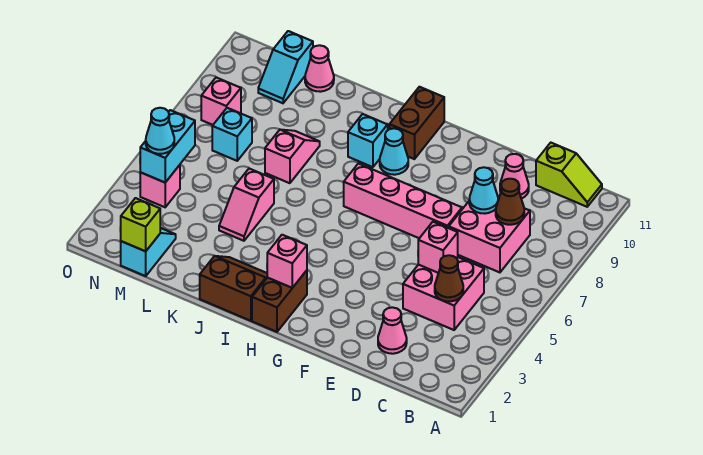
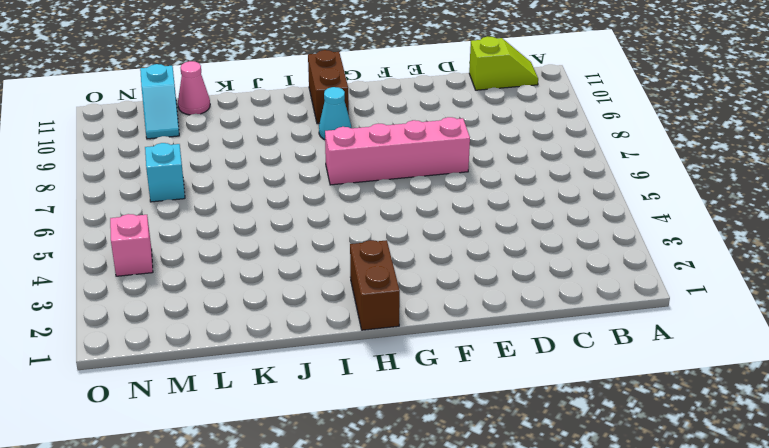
none -> pink 2x2 brick [403,257,484,330]
none -> pink 2x2 brick [449,197,530,272]
none -> pink 1x1 cone [378,307,407,354]

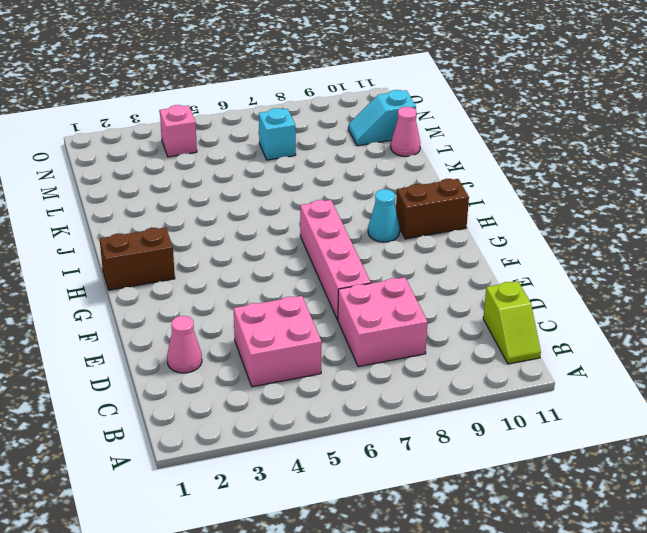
none -> pink 1x1 cone [500,154,529,199]
none -> brown 2x2 slope [200,256,268,321]
none -> cyan 1x1 brick [348,114,388,167]

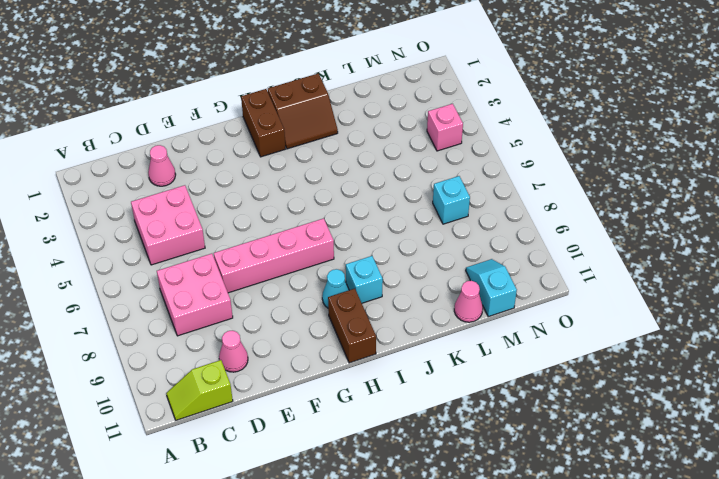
none -> pink 1x2 slope [219,169,274,241]
none -> pink 1x2 slope [265,130,320,183]
none -> cyan 1x2 slope [121,228,176,276]

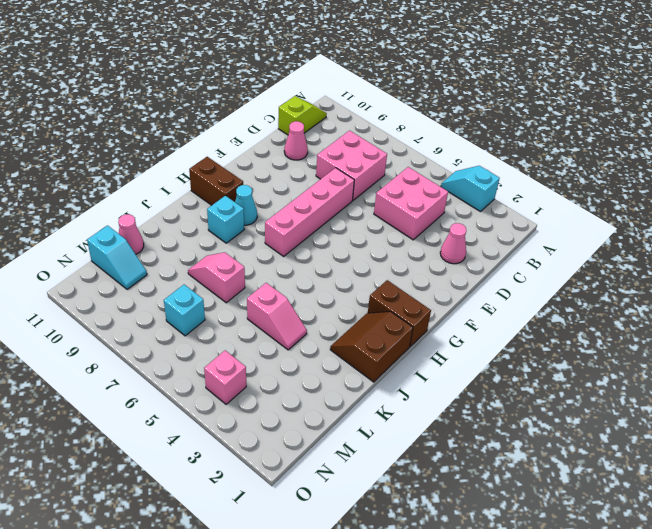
cyan 1x2 slope [441,166,500,212] -> cyan 1x2 slope moved to [121,228,176,276]
none -> pink 1x1 brick [201,77,241,125]
none -> brown 1x1 cone [435,255,463,301]
none -> brown 1x1 cone [496,179,524,225]

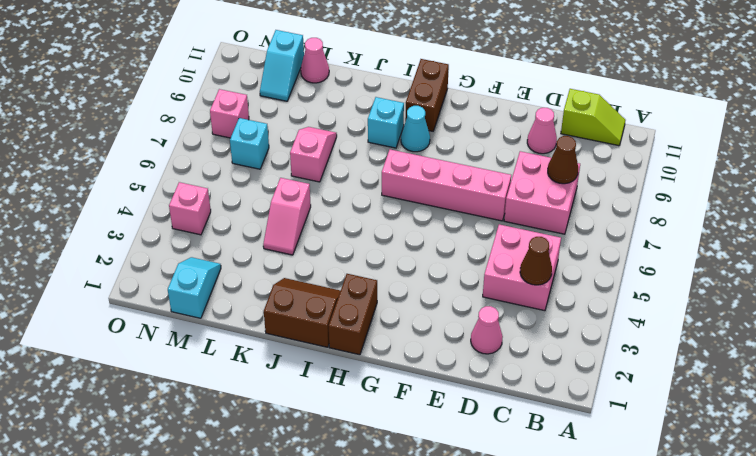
none -> pink 1x1 brick [418,222,458,273]
none -> cyan 1x1 cone [469,167,498,214]
none -> pink 1x1 brick [267,235,307,288]

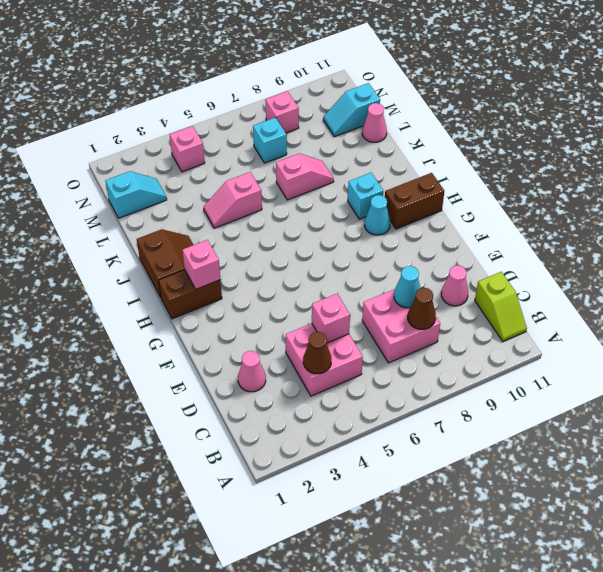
none -> pink 1x4 brick [344,163,462,238]
none -> lime 1x1 brick [121,198,160,251]
none -> cyan 1x2 brick [140,110,195,182]

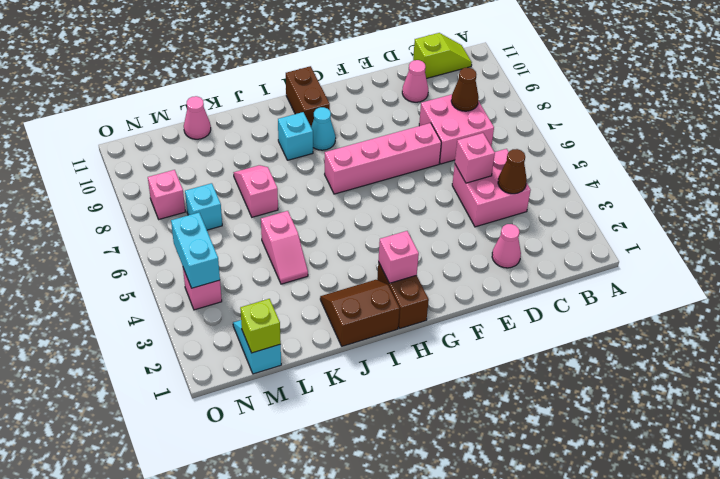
none -> cyan 1x2 slope [258,31,313,103]
none -> cyan 1x1 cone [469,167,498,214]
none -> cyan 1x1 cone [146,108,174,154]

